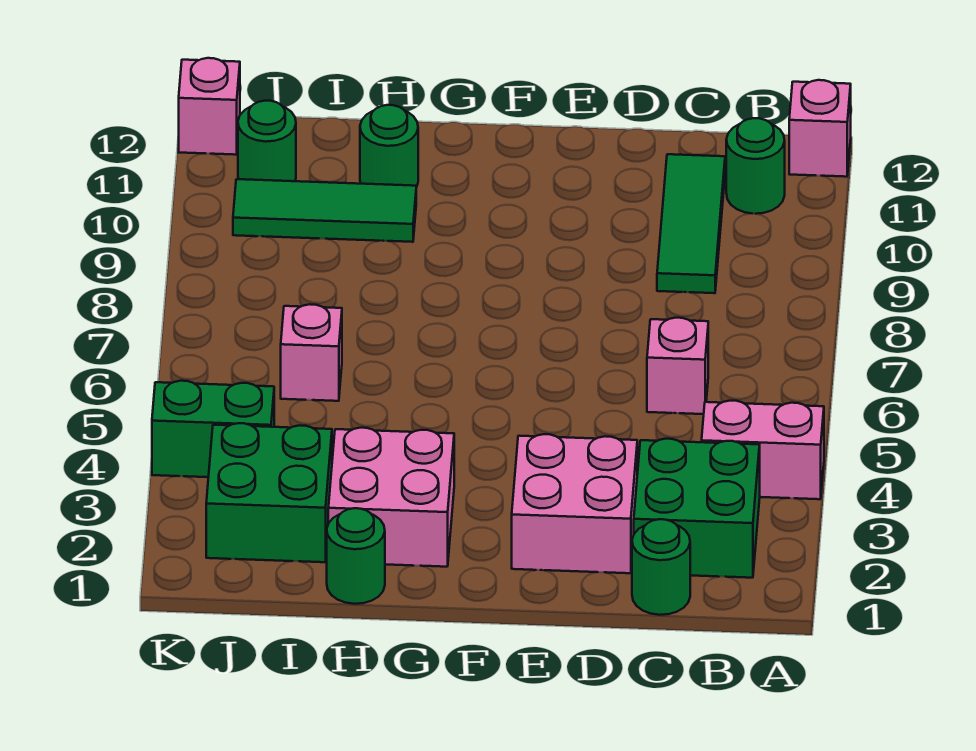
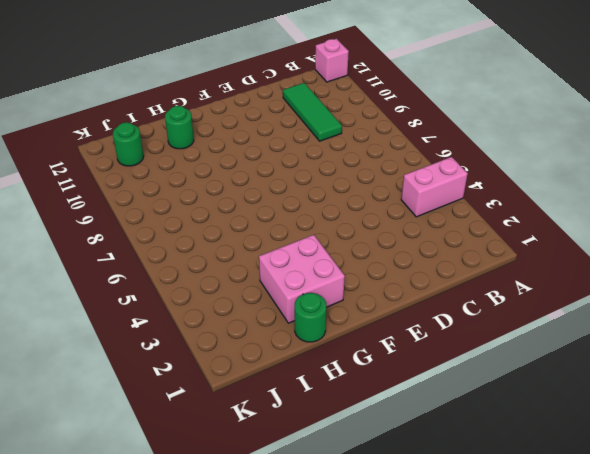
none -> green 2x2 brick [634,439,760,578]
none -> green 1x1 round brick [726,118,785,214]
none -> green 1x1 round brick [632,519,690,615]

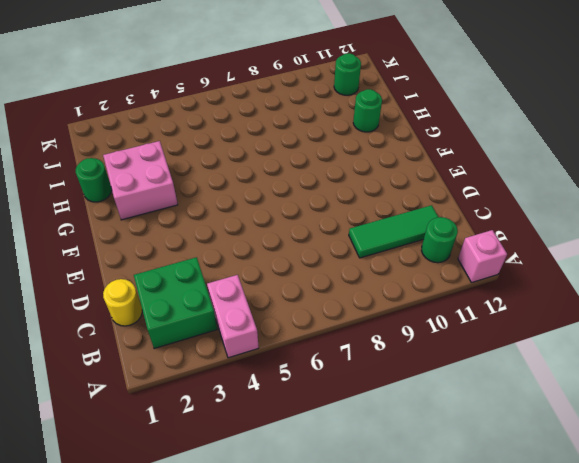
yellow 1x1 round brick [103,279,142,326] -> green 1x1 round brick [632,519,690,615]
none -> pink 1x1 brick [647,318,708,414]
none -> pink 2x2 brick [512,434,637,573]
none -> green 1x3 tile [233,179,416,242]

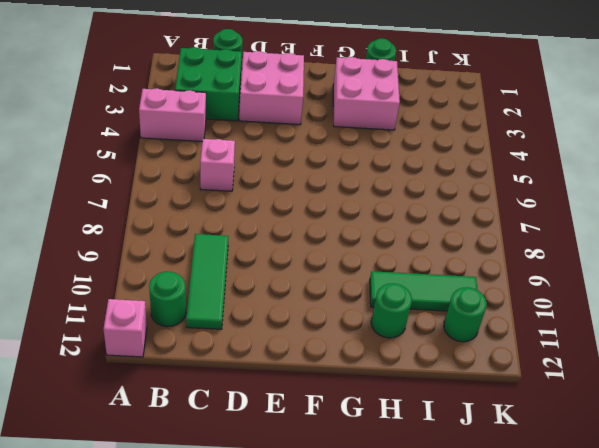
none -> green 2x2 brick [206,423,332,562]
none -> pink 1x1 brick [281,304,342,401]
none -> green 1x2 brick [152,381,274,477]

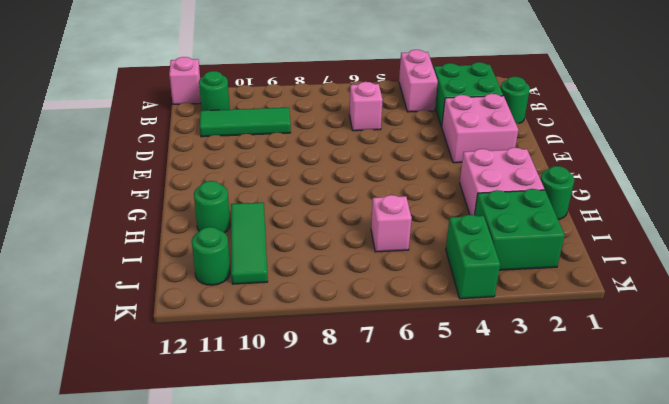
none -> pink 1x1 brick [179,58,240,155]

